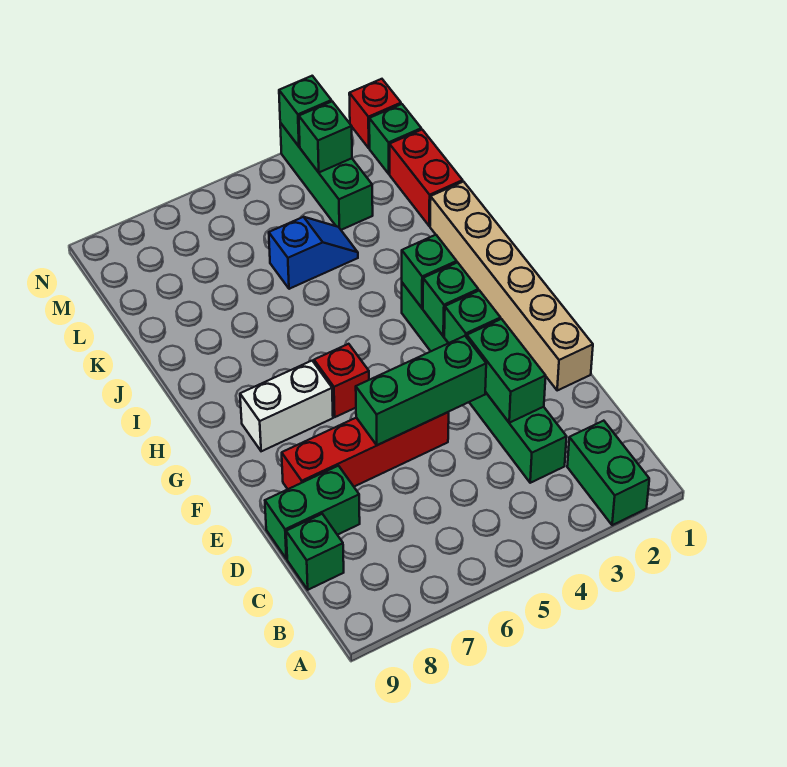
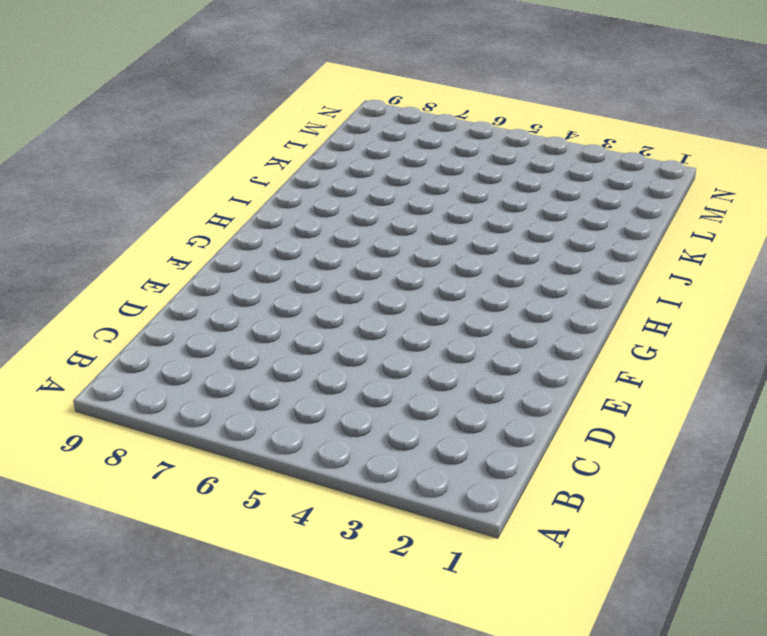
none -> green 1x2 brick [567,421,649,525]
none -> green 1x6 brick [402,283,567,483]
none -> green 1x1 brick [286,514,344,590]

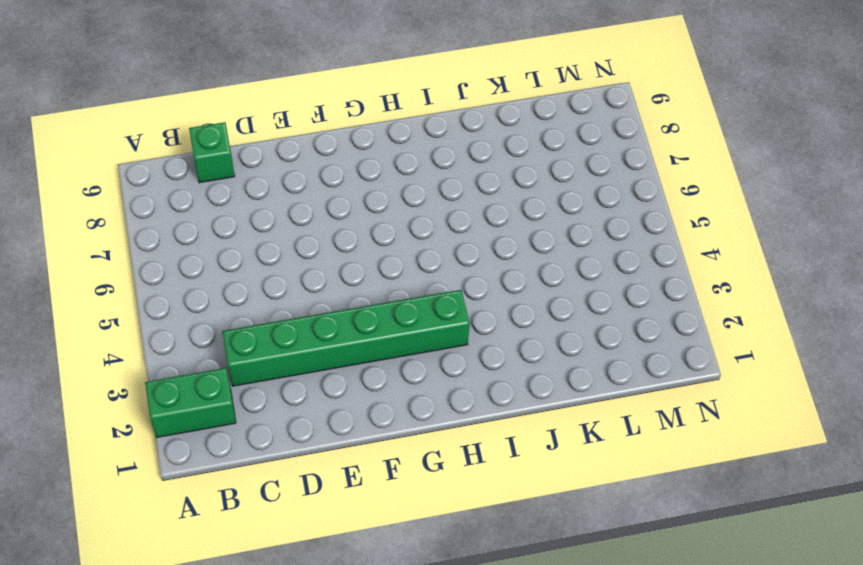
none -> green 1x2 brick [265,466,360,559]
none -> tan 1x6 brick [430,182,593,390]
none -> red 1x4 brick [282,412,449,489]

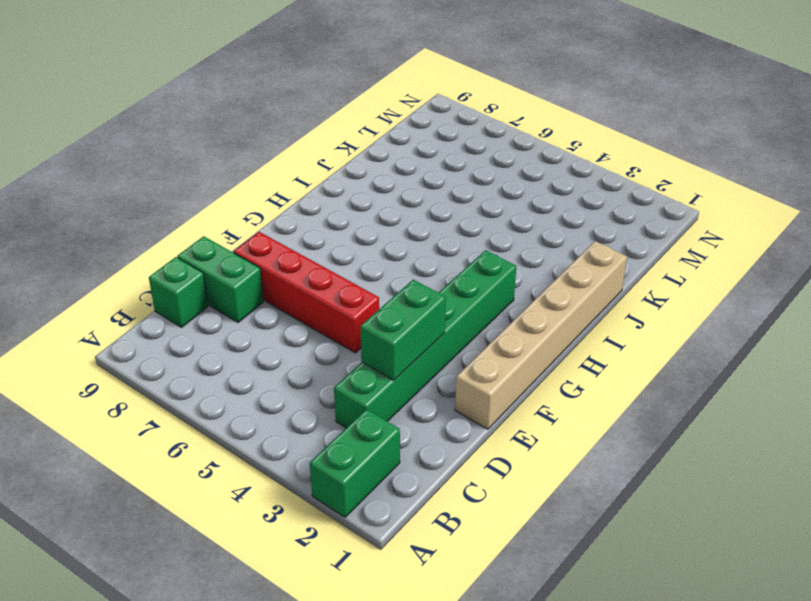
none -> red 1x1 brick [314,344,369,417]
none -> white 1x2 brick [240,361,333,451]
none -> red 1x2 brick [390,130,463,226]

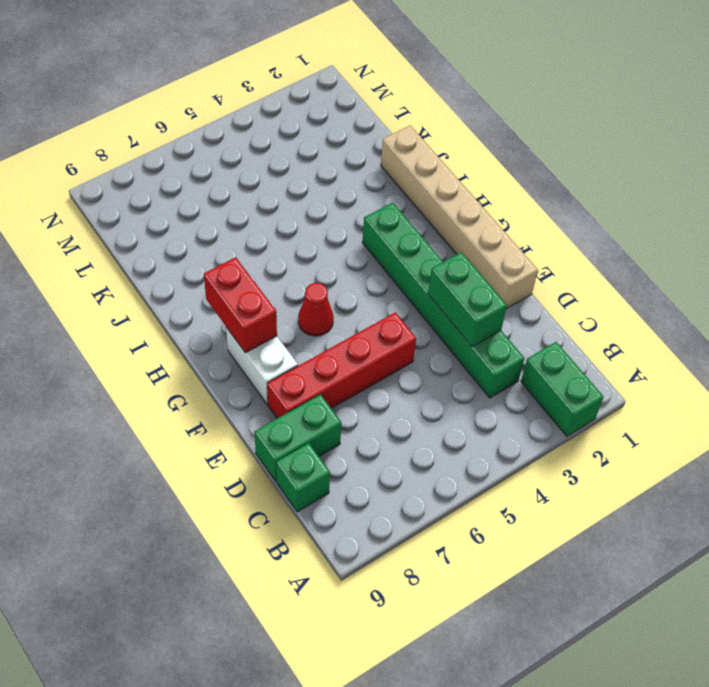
white 1x2 brick [226,327,298,404] -> white 1x2 brick turned to [240,361,333,451]
red 1x1 cone [298,283,334,336] -> red 1x1 brick [314,344,369,417]
red 1x2 brick [204,257,277,353] -> red 1x2 brick moved to [390,130,463,226]
none -> blue 1x2 slope [269,217,358,289]
none -> green 1x3 brick [280,123,373,230]
none -> green 1x1 brick [369,104,421,174]

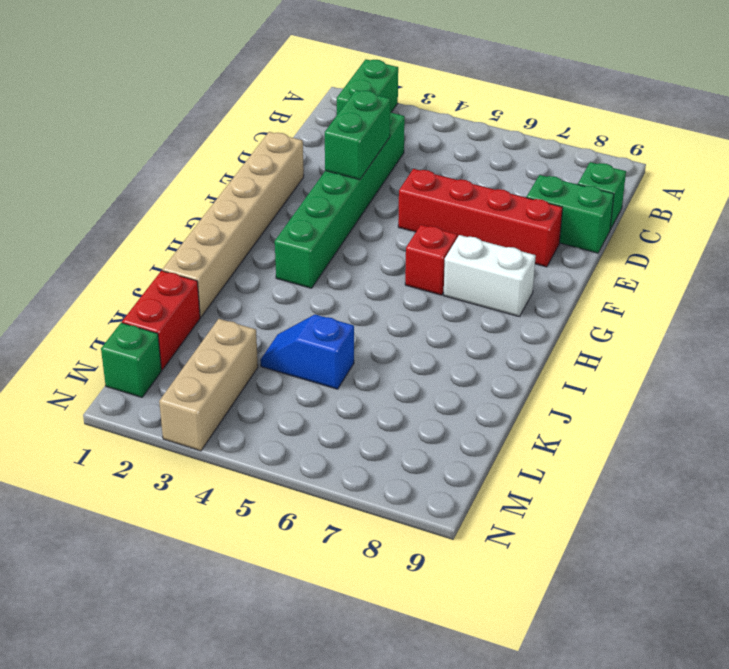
tan 1x3 brick [159,319,258,451] -> green 1x3 brick [280,123,373,230]
none -> red 1x1 brick [349,79,401,148]
none -> green 1x3 brick [356,336,486,445]
none -> green 1x1 brick [444,290,501,343]

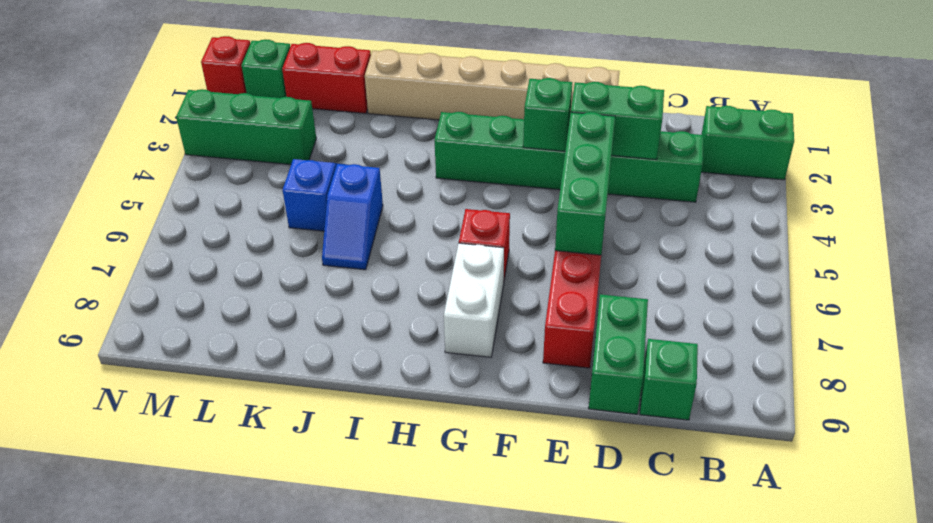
blue 1x2 slope [322,164,383,270] -> none
none -> green 1x1 brick [423,262,478,336]
none -> green 1x1 brick [402,235,457,308]
none -> green 1x1 brick [299,101,352,172]

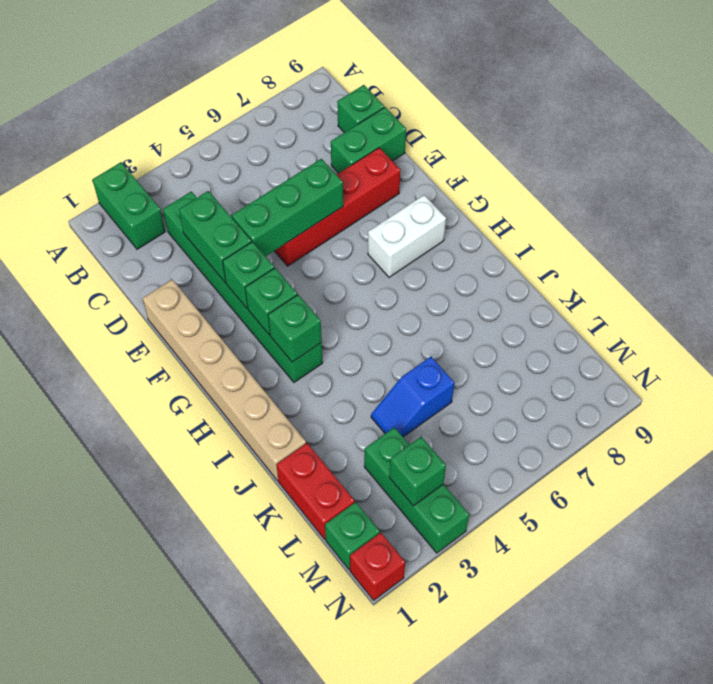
none -> red 1x1 brick [314,344,369,417]
none -> green 1x1 brick [279,76,331,146]

